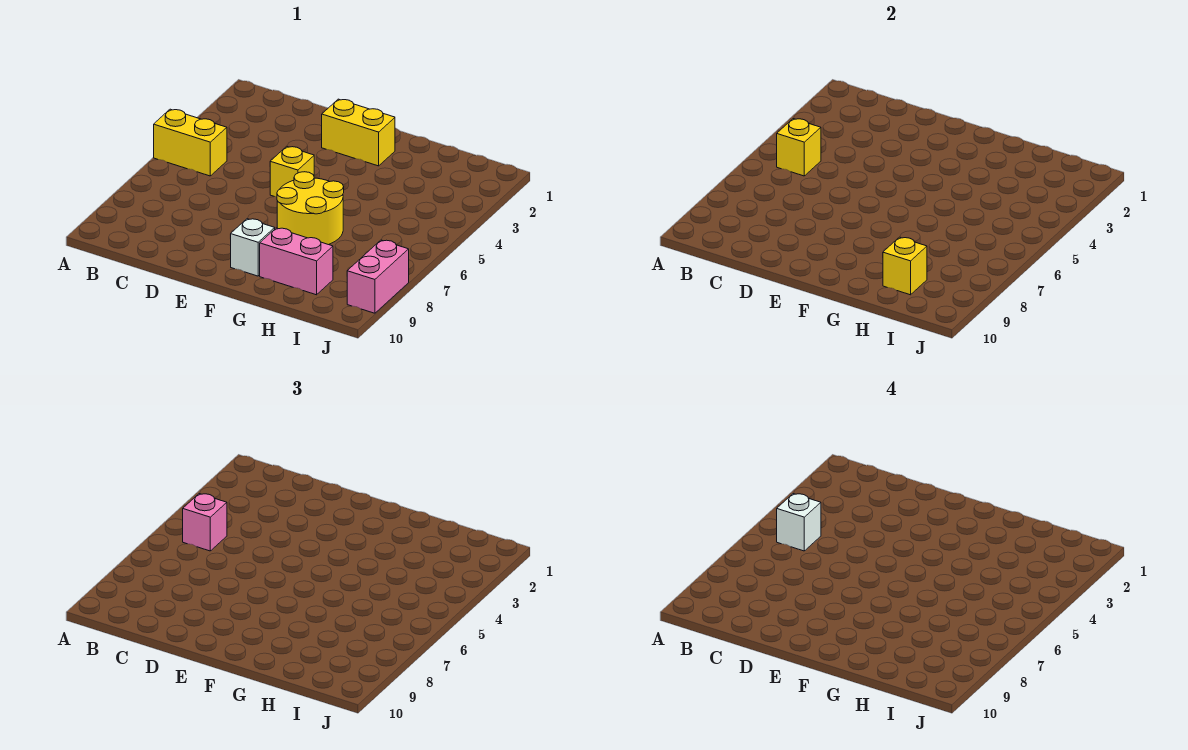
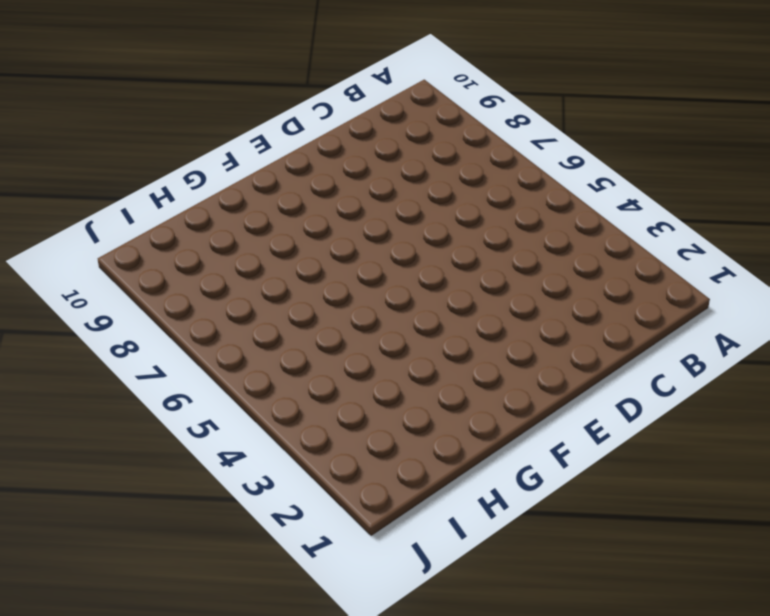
none -> yellow 1x2 brick [154,109,227,176]
none -> yellow 1x2 brick [322,99,395,166]

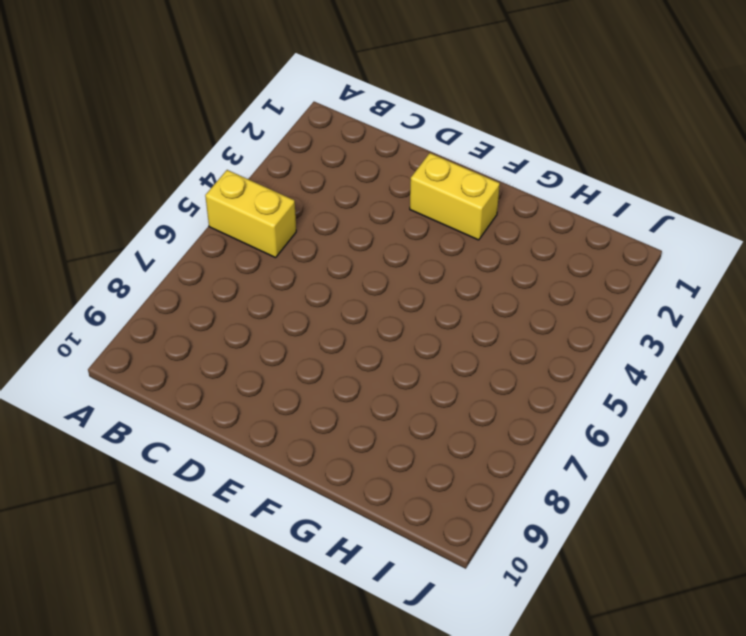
none -> yellow 1x1 brick [270,146,314,197]
none -> yellow 2x2 round brick [277,172,344,245]

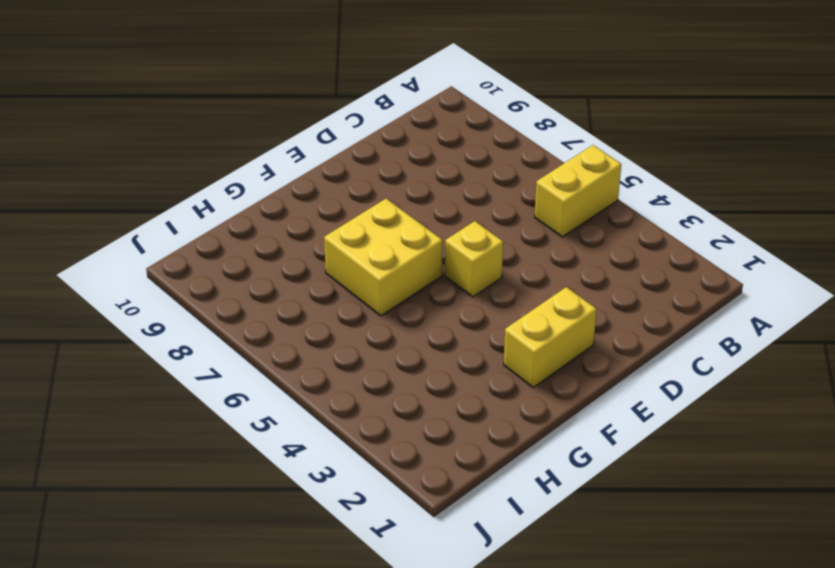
yellow 2x2 brick [324,199,442,316] -> yellow 2x2 round brick [277,172,344,245]
none -> white 1x1 brick [231,219,275,276]
none -> pink 1x2 brick [260,228,333,295]

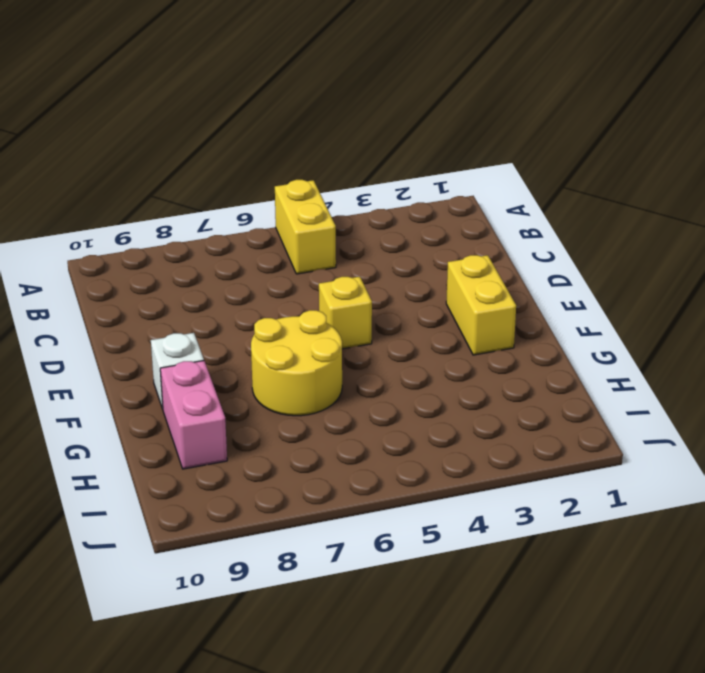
none -> pink 1x2 brick [347,240,409,313]
none -> yellow 1x1 brick [777,119,821,176]

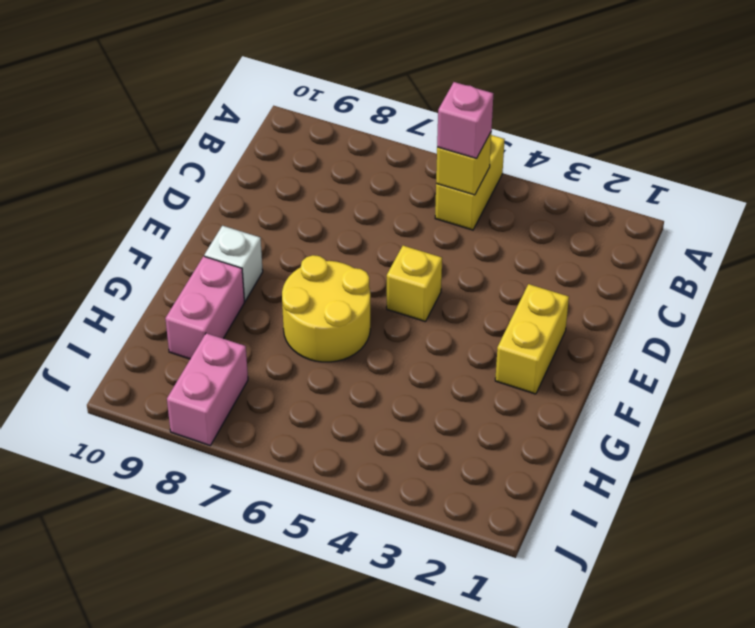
pink 1x2 brick [167,333,248,445] -> pink 1x2 brick turned to [347,240,409,313]
none -> yellow 1x1 brick [883,237,927,295]
none -> white 1x1 brick [777,494,821,551]

